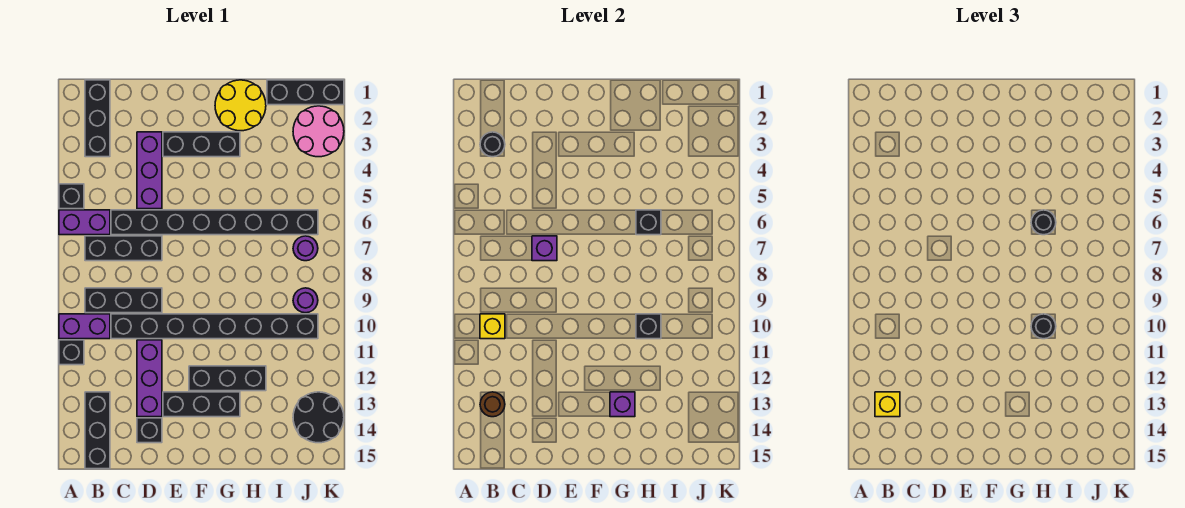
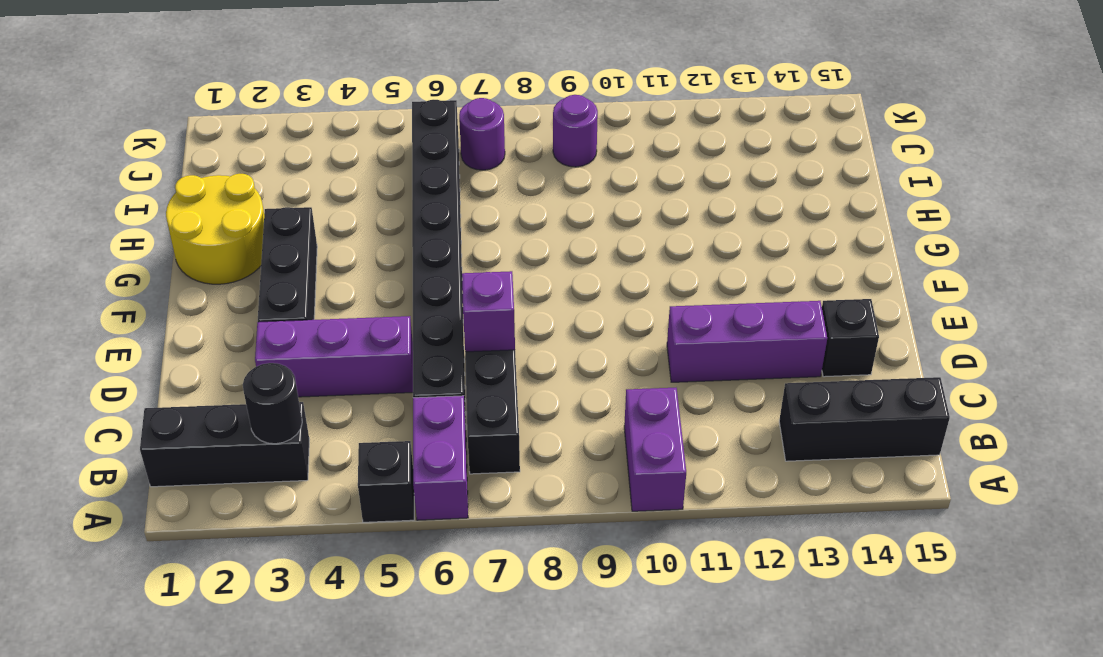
none -> black 1x1 brick [59,340,84,365]
none -> black 1x3 brick [85,288,162,313]
none -> black 1x8 brick [111,314,318,339]
none -> black 1x3 brick [163,392,240,417]

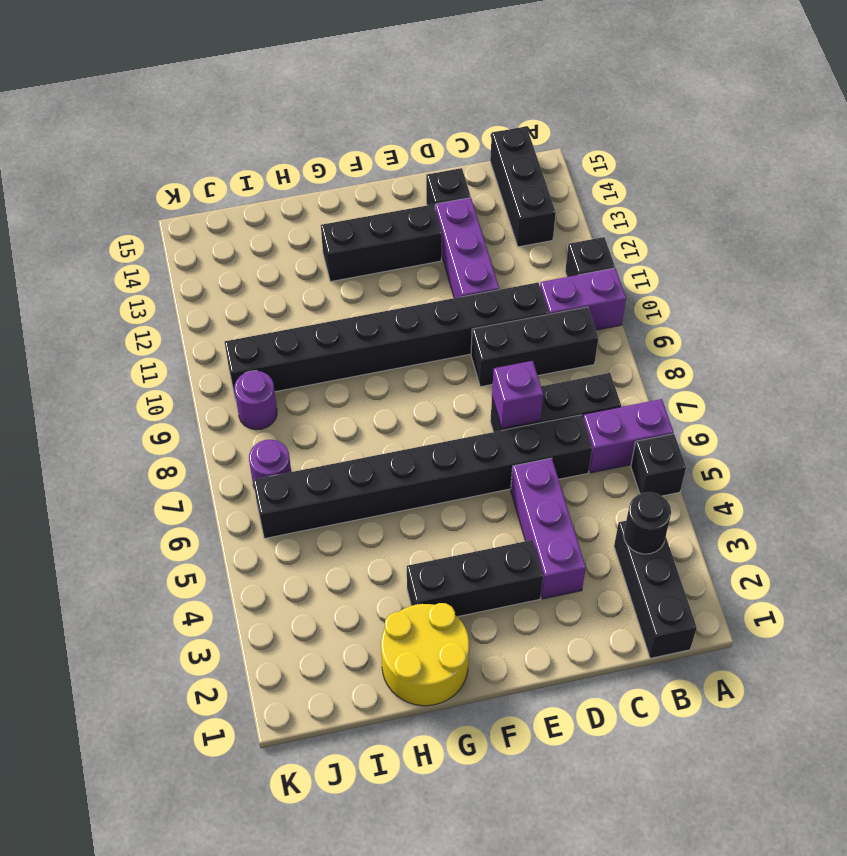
none -> black 1x3 brick [189,366,266,391]
none -> black 1x3 brick [267,80,344,105]
none -> pink 2x2 round brick [293,106,344,157]
none -> black 2x2 round brick [293,392,344,443]

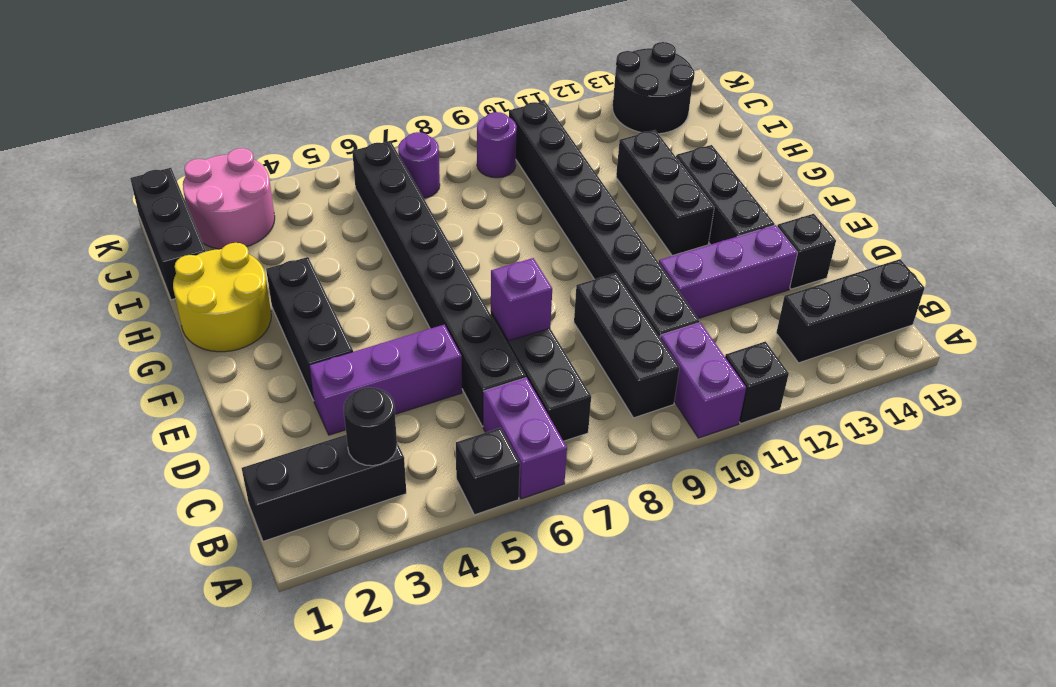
none -> yellow 1x1 brick [480,314,505,339]
none -> brown 1x1 round brick [480,392,505,417]
none -> purple 1x1 brick [610,392,635,417]
none -> black 1x1 brick [636,210,661,235]

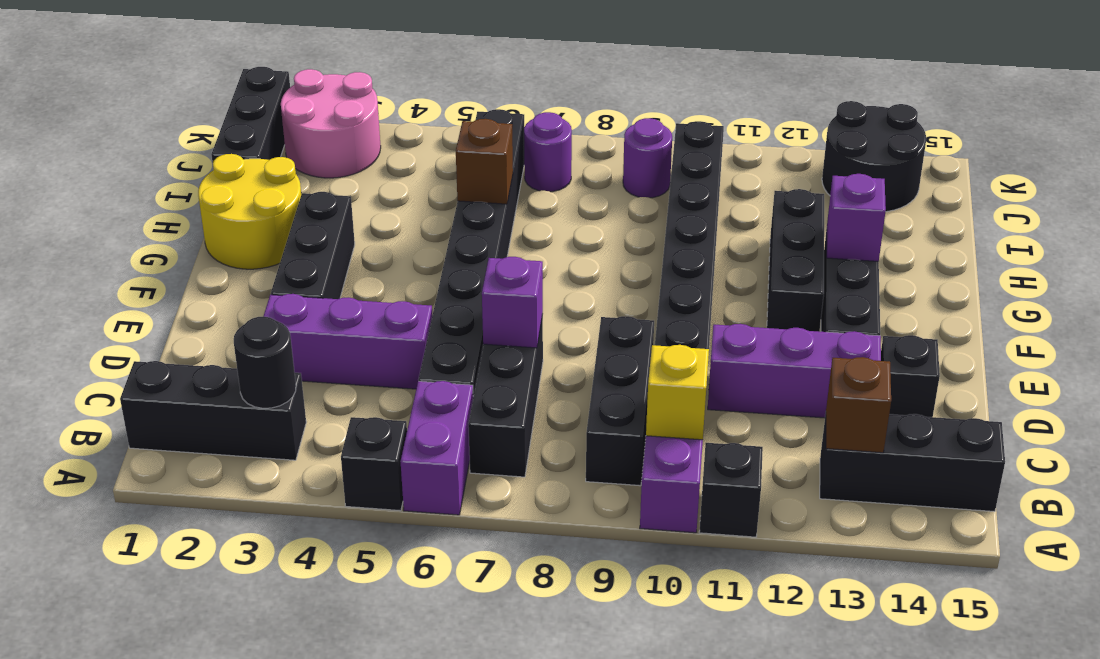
brown 1x1 brick [826,357,891,453] -> brown 1x1 round brick [480,392,505,417]
brown 1x1 brick [456,119,513,204] -> black 1x1 brick [636,210,661,235]
none -> black 1x1 brick [636,314,661,339]
none -> yellow 1x1 brick [875,392,900,417]
none -> black 1x1 round brick [1031,210,1056,235]
none -> black 1x1 round brick [1031,314,1056,339]

